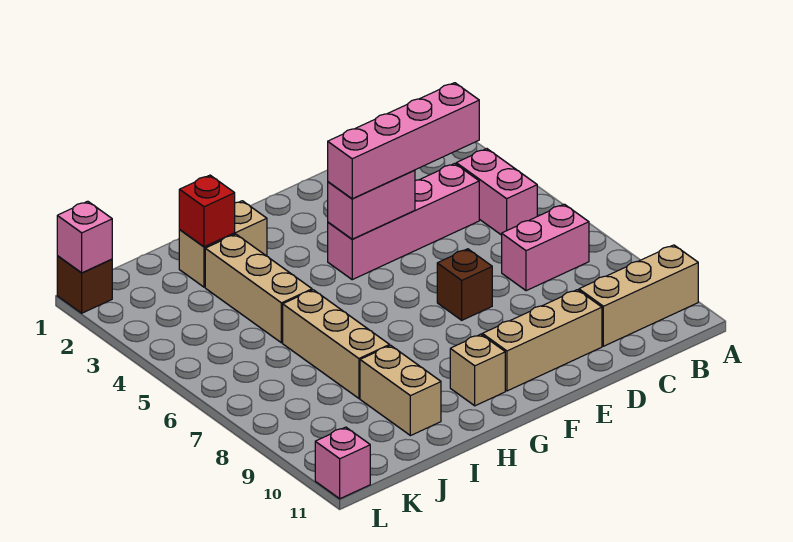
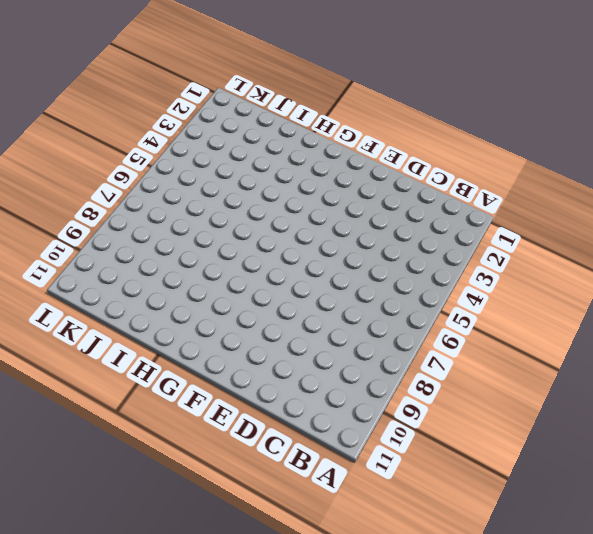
none -> tan 1x3 brick [579,245,698,346]
none -> pink 1x2 brick [456,149,537,235]
none -> pink 1x2 brick [502,204,589,291]

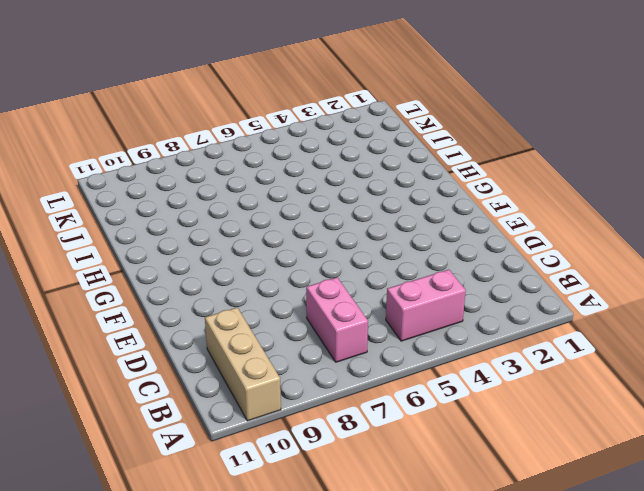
none -> pink 1x4 brick [328,163,479,280]
none -> tan 1x3 brick [482,290,602,391]
none -> brown 1x1 brick [437,249,492,320]

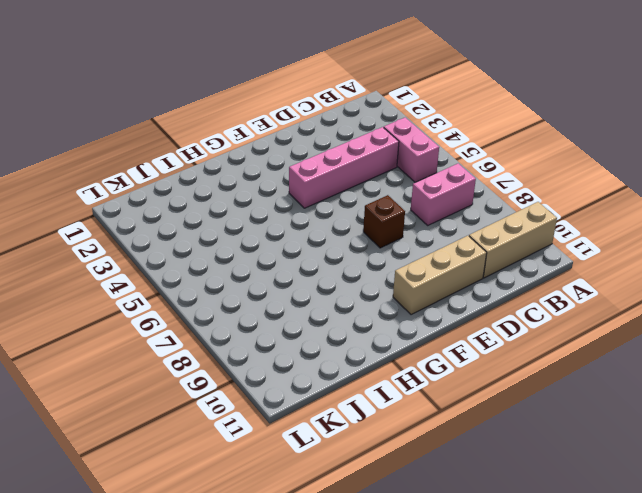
none -> tan 1x1 brick [450,334,505,406]
none -> tan 1x2 brick [179,201,267,287]
none -> tan 1x3 brick [205,234,312,343]

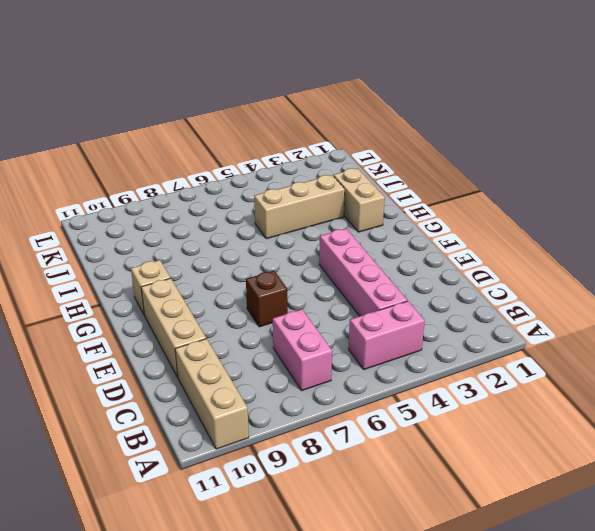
none -> tan 1x3 brick [283,290,390,398]
none -> tan 1x2 brick [360,345,441,436]
none -> brown 1x1 brick [57,256,112,313]

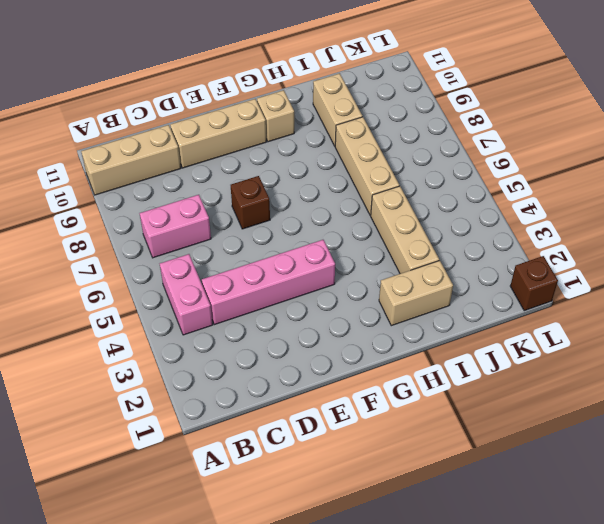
none -> pink 1x1 brick [315,427,370,499]
none -> pink 1x2 brick [328,170,415,239]
none -> red 1x1 brick [179,175,235,247]

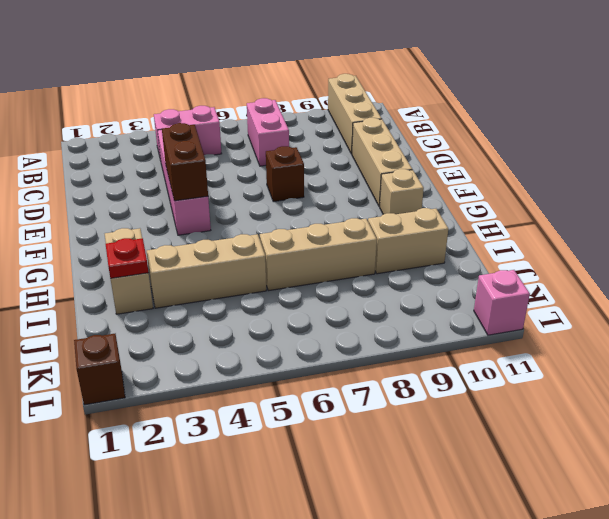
brown 1x2 brick [162,123,208,201] -> pink 1x2 brick [328,170,415,239]
red 1x1 plate [106,238,149,278] -> red 1x1 brick [179,175,235,247]
none -> pink 1x1 brick [57,201,112,273]
none -> pink 1x4 brick [328,83,479,199]

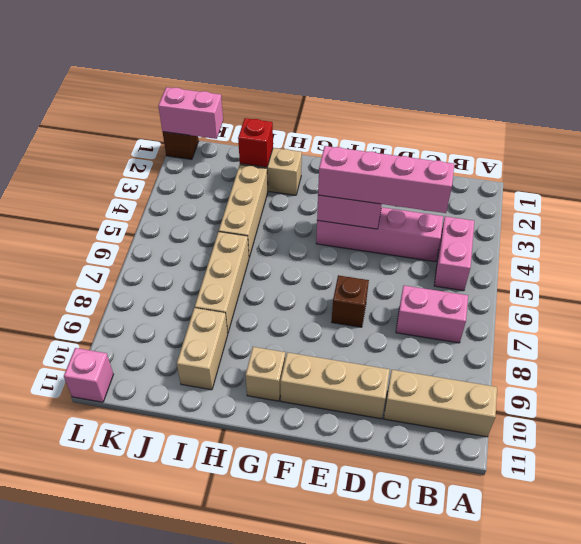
pink 1x2 brick [158,87,223,139] -> pink 1x1 brick [57,201,112,273]

